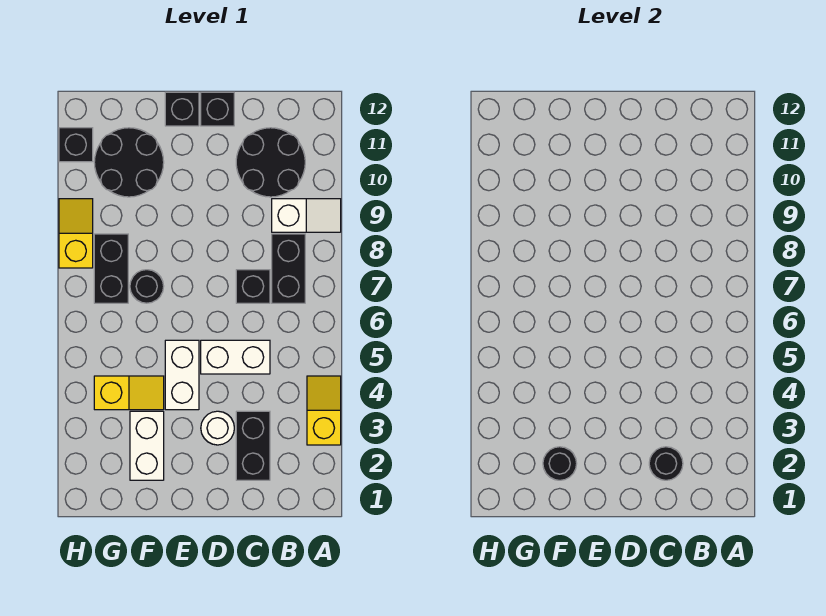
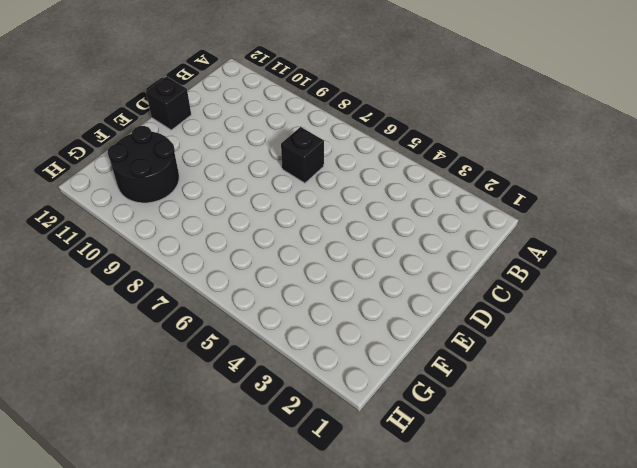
none -> yellow 1x2 slope [307,376,341,445]
none -> white 1x2 slope [272,199,341,232]
none -> black 1x2 brick [272,234,305,303]

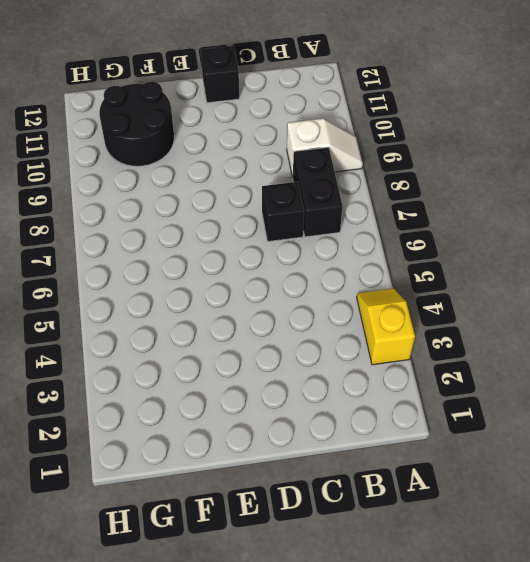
none -> black 2x2 round brick [236,128,305,197]
none -> black 1x2 brick [236,411,270,480]
none -> white 1x2 brick [201,340,270,374]

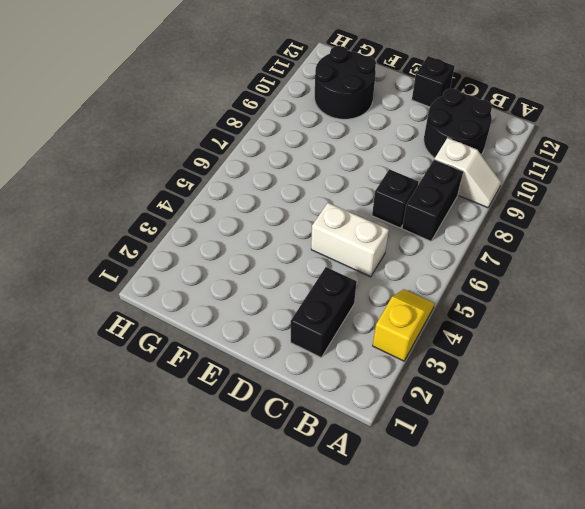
none -> white 1x1 round brick [201,411,234,445]
none -> white 1x2 brick [165,340,199,410]
none -> black 1x1 brick [165,92,199,126]

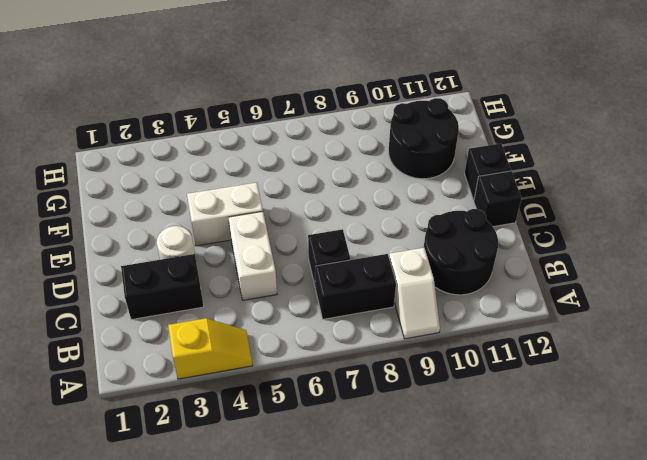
none -> white 1x2 brick [130,411,164,480]
none -> yellow 1x2 slope [94,376,164,410]
none -> black 1x1 round brick [130,270,164,303]

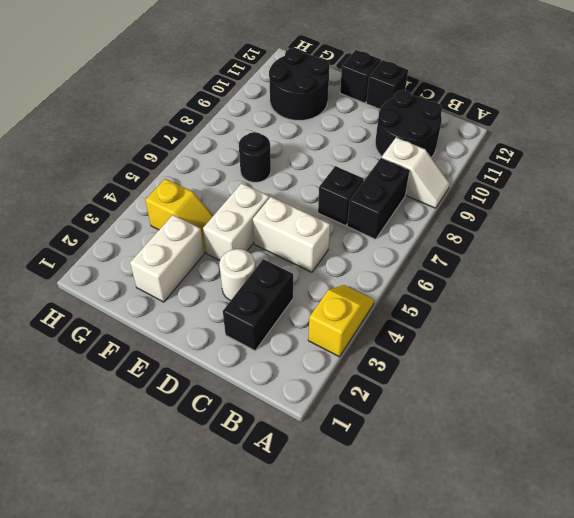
none -> black 1x2 brick [94,234,128,303]
none -> yellow 1x2 slope [59,199,93,268]
none -> black 1x1 brick [59,128,93,162]

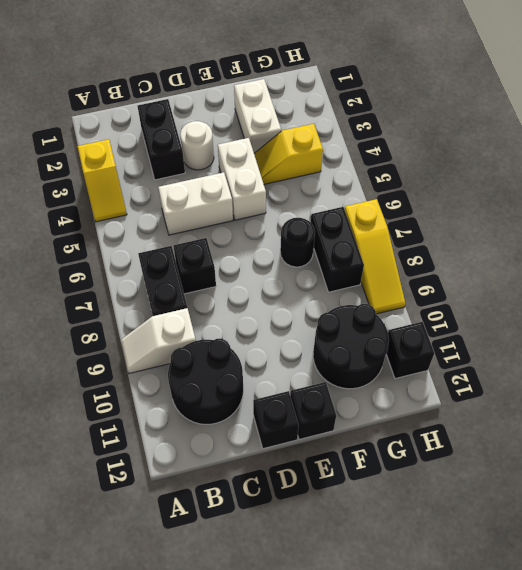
yellow 1x3 slope [345,199,405,314] -> yellow 1x2 slope [59,199,93,268]
none -> black 1x1 round brick [649,447,683,480]
none -> black 1x1 round brick [543,447,577,480]

